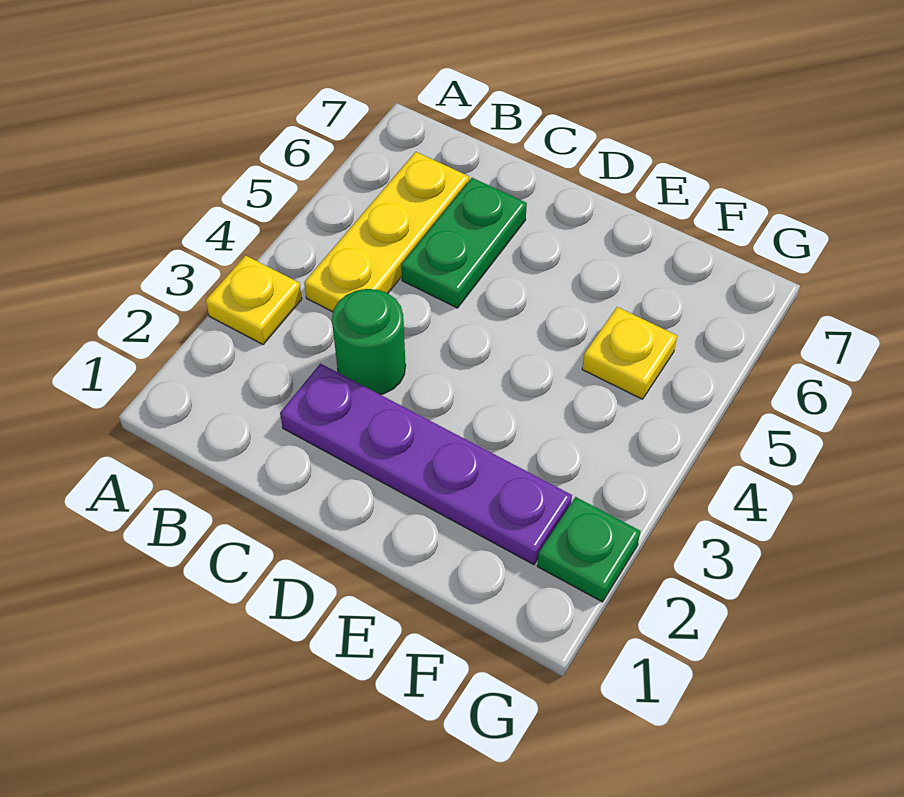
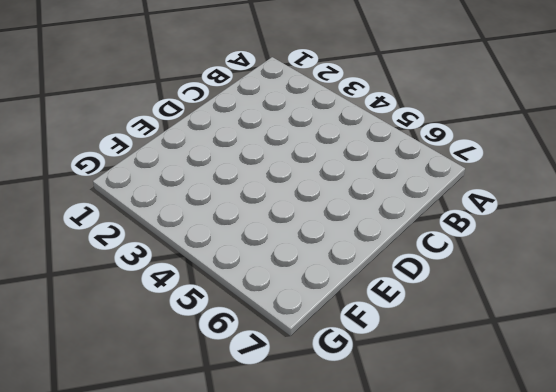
none -> yellow 1x1 plate [206,256,302,345]
none -> yellow 1x3 plate [304,152,469,312]

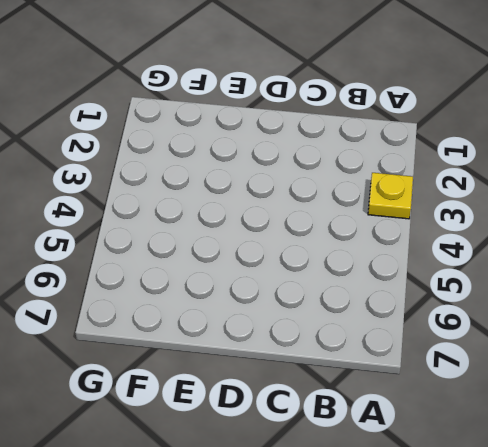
none -> yellow 1x3 plate [304,152,469,312]
none -> purple 1x4 plate [280,364,572,565]

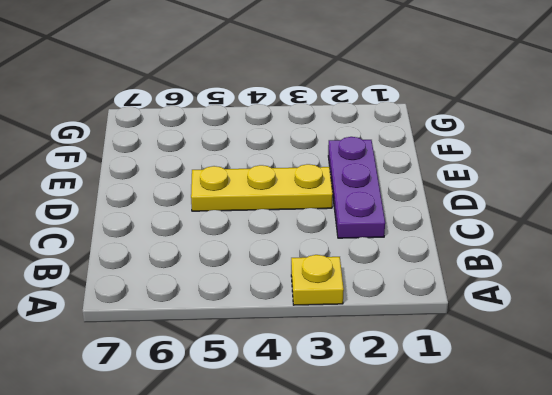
purple 1x3 plate [328,137,385,238] -> purple 1x4 plate [280,364,572,565]
yellow 1x3 plate [191,164,333,211] -> yellow 1x3 plate moved to [304,152,469,312]
none -> green 1x1 round brick [332,289,406,395]
none -> green 1x2 plate [401,178,527,308]

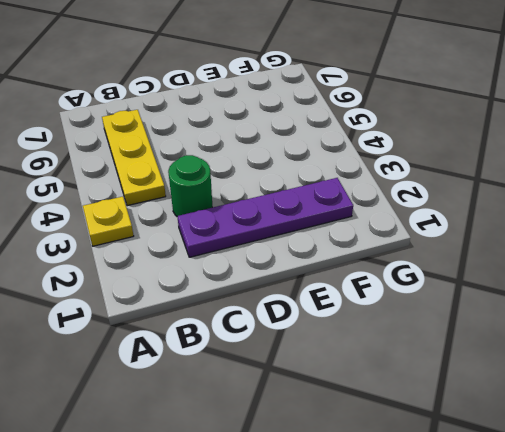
none -> green 1x2 plate [401,178,527,308]
none -> yellow 1x1 plate [582,307,677,399]

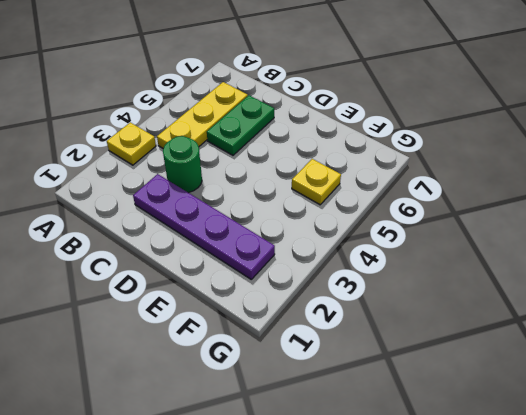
none -> green 1x1 plate [537,497,641,602]

